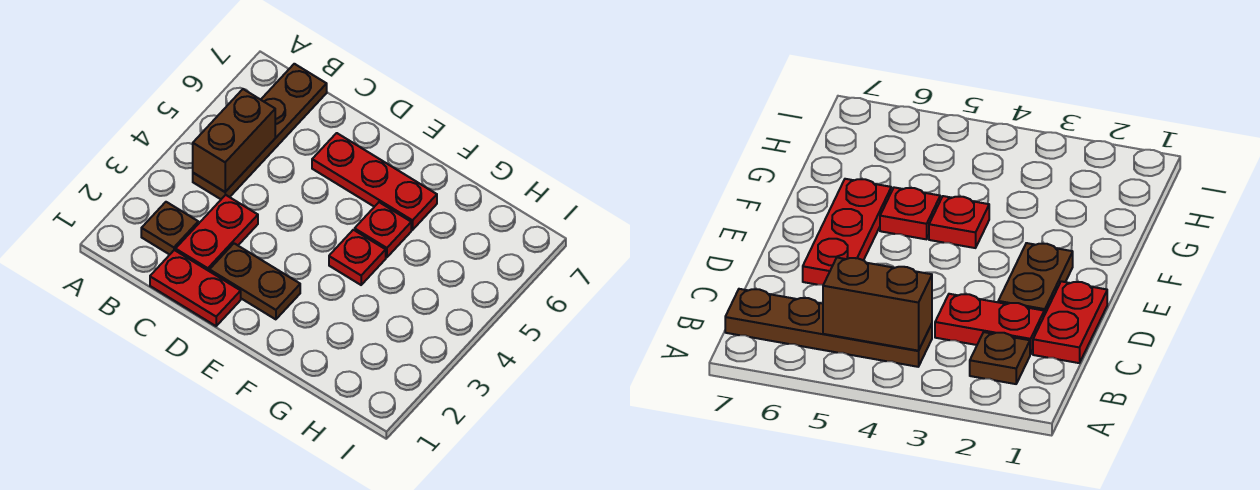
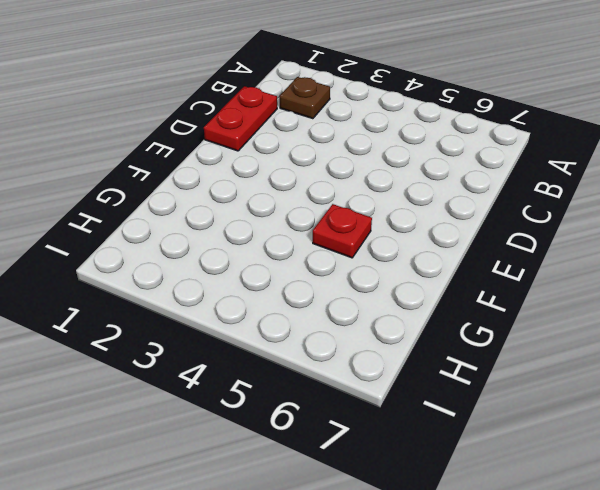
none -> brown 1x4 plate [193,64,327,199]
none -> red 1x2 plate [176,195,258,271]

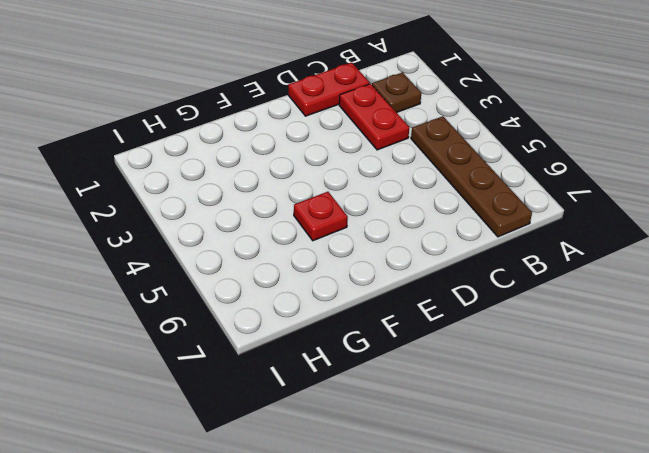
none -> brown 1x2 plate [210,243,300,319]
none -> red 1x3 plate [312,133,437,230]

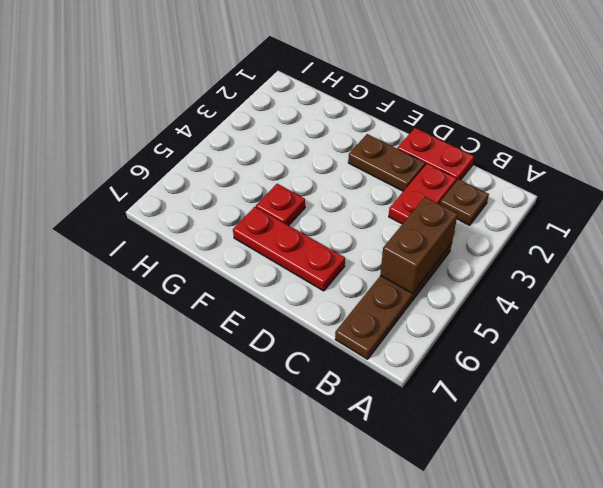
none -> red 1x1 plate [329,230,386,285]

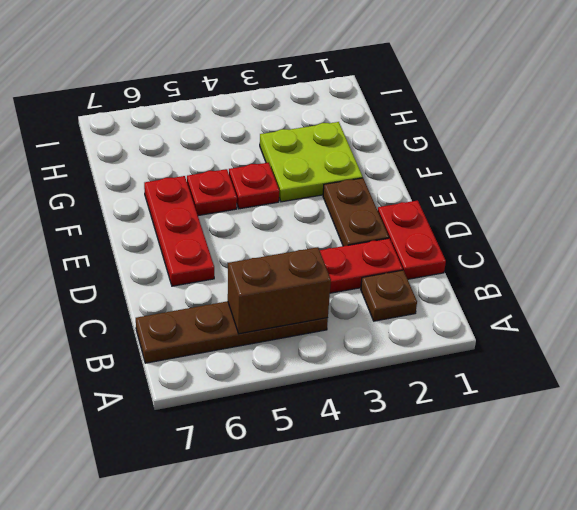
lime 2x2 plate [260,122,363,202] -> none

